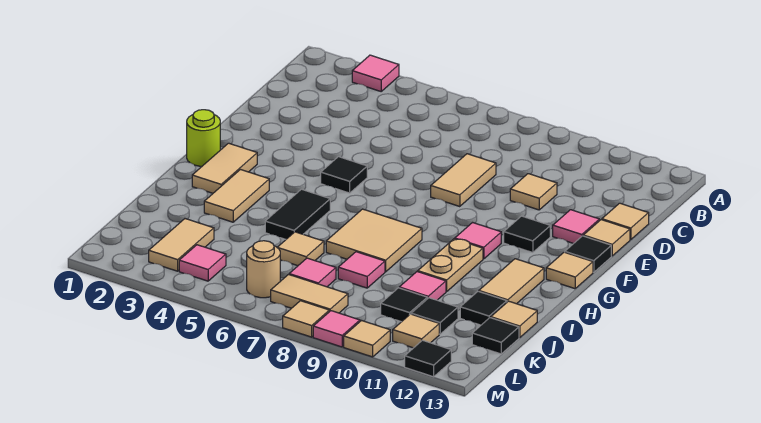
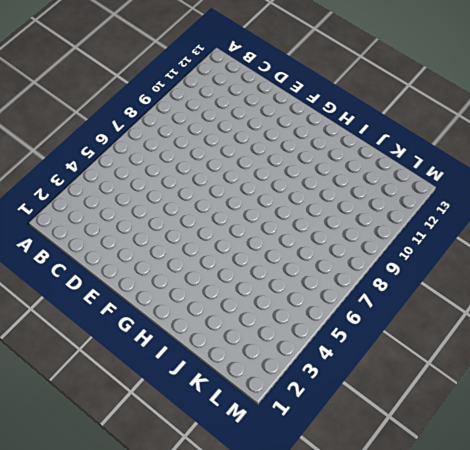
none -> pink 1x1 tile [352,55,399,91]
none -> tan 1x2 tile [431,154,496,207]
none -> tan 1x1 tile [510,174,557,210]
none -> tan 1x1 tile [602,203,649,240]

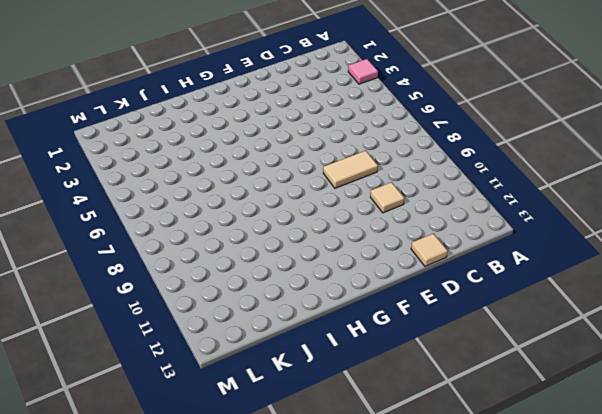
none -> pink 1x1 tile [553,210,599,244]
none -> tan 1x1 tile [583,220,630,256]
none -> black 1x1 tile [321,157,367,193]
none -> black 1x1 tile [504,216,550,253]

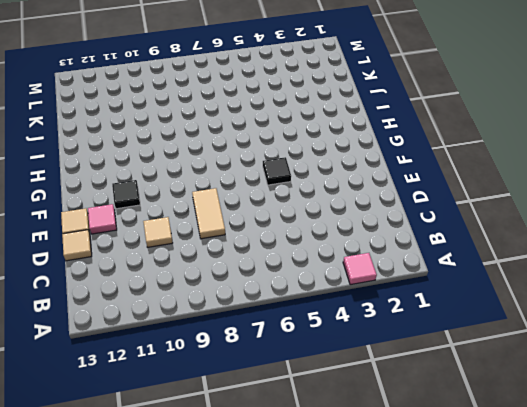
none -> black 1x1 tile [565,236,611,272]
none -> lime 1x1 round brick [187,110,220,166]
none -> tan 1x2 tile [192,143,257,193]
none -> pink 1x1 tile [455,223,501,259]

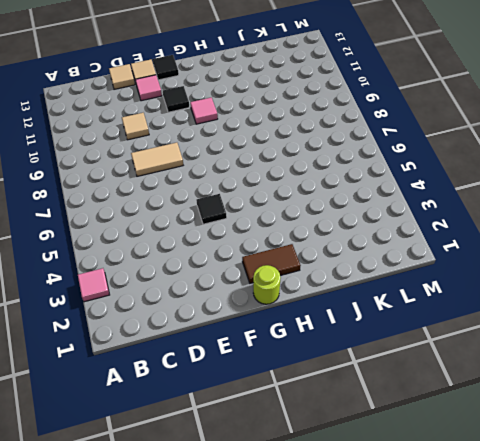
brown 1x2 tile [242,244,301,283] -> tan 1x2 tile [192,143,257,193]
none -> tan 1x1 tile [546,252,593,289]
none -> tan 1x2 tile [204,170,269,222]
none -> black 1x2 tile [265,189,330,239]
none -> tan 2x2 tile [326,209,422,272]

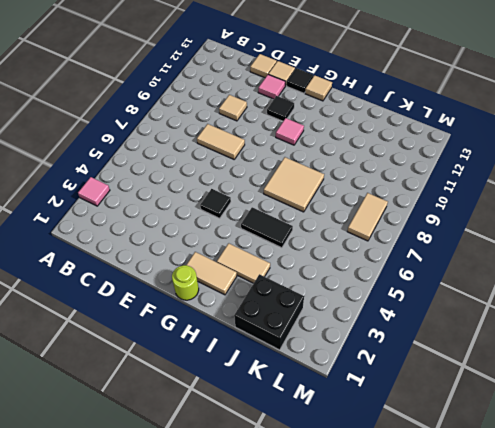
black 2x2 brick [234,274,304,350] -> none
none -> tan 1x2 plate [418,239,483,292]
none -> tan 1x2 tile [479,259,544,304]
none -> tan 1x1 tile [277,232,324,266]
none -> pink 1x1 tile [338,252,385,288]

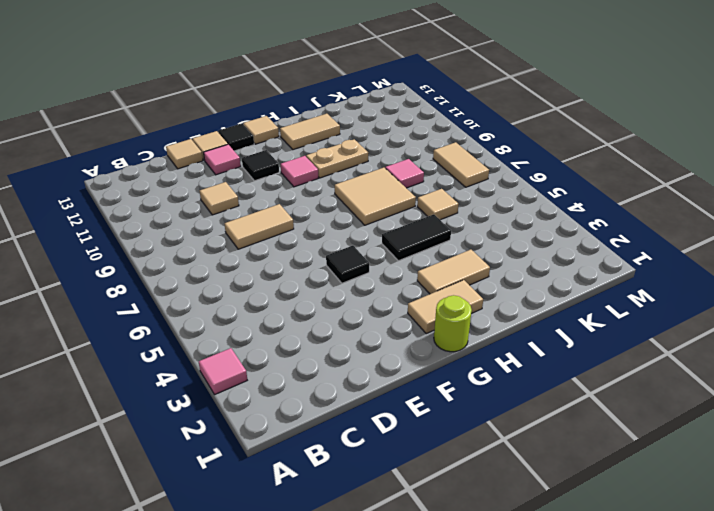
none -> pink 1x1 tile [399,272,446,300]
none -> black 1x1 tile [460,291,507,325]
none -> tan 1x1 tile [491,301,537,338]
none -> tan 1x2 tile [149,219,214,271]

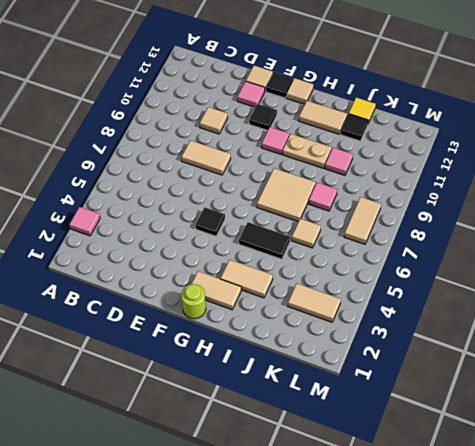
yellow 1x1 tile [349,98,376,123] -> tan 1x1 tile [491,301,537,338]
none -> tan 1x1 tile [602,203,649,240]
none -> pink 1x1 tile [289,258,336,287]
none -> black 1x1 tile [381,288,427,322]
none -> black 1x1 tile [411,298,458,334]

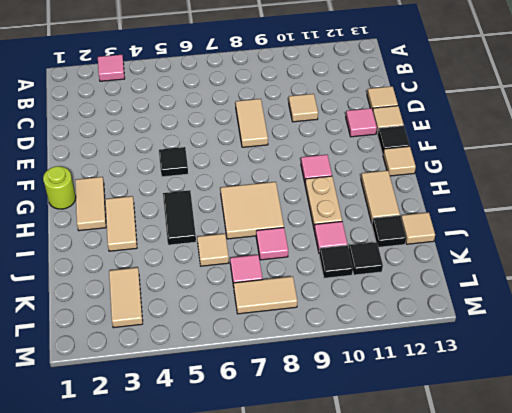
none -> black 1x1 tile [504,216,550,253]
none -> black 1x1 tile [472,318,519,354]
none -> pink 1x1 tile [179,245,226,281]
none -> tan 1x1 round brick [247,241,280,298]

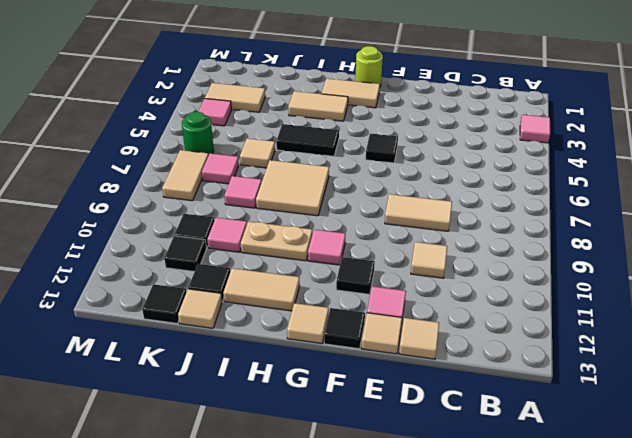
green 1x1 round brick [182,112,214,156] -> tan 1x1 round brick [247,241,280,298]
none -> tan 1x1 tile [393,314,439,348]
none -> tan 1x1 tile [283,301,329,337]
none -> pink 1x1 tile [313,311,360,347]
none -> tan 1x1 tile [344,321,390,357]

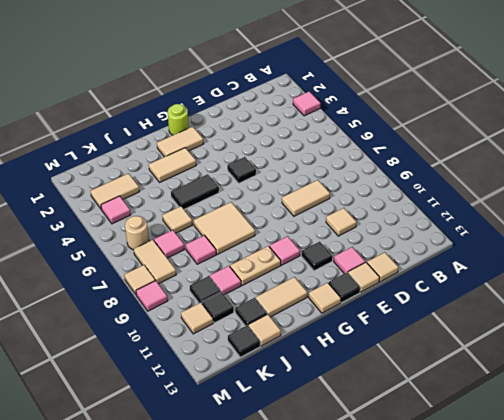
none -> tan 1x1 tile [344,321,390,357]
none -> black 1x1 tile [405,340,451,377]

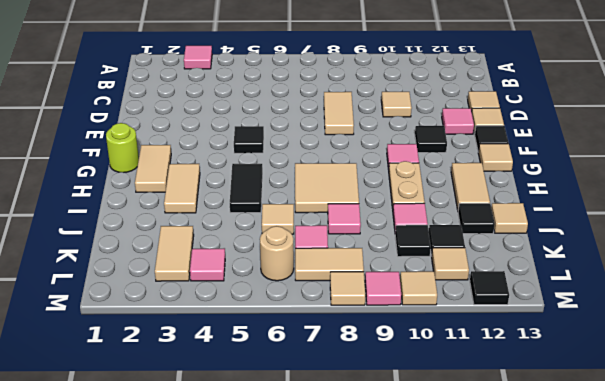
none -> black 1x1 tile [472,318,519,354]

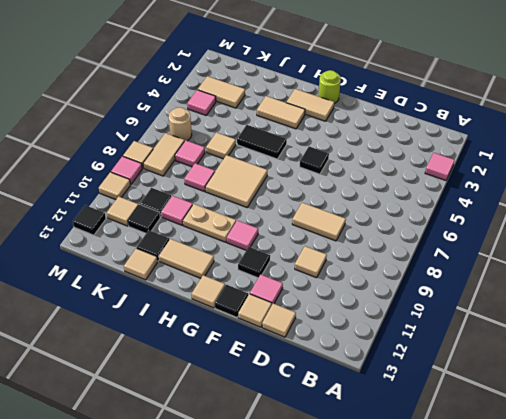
none -> black 1x1 tile [472,318,519,354]

